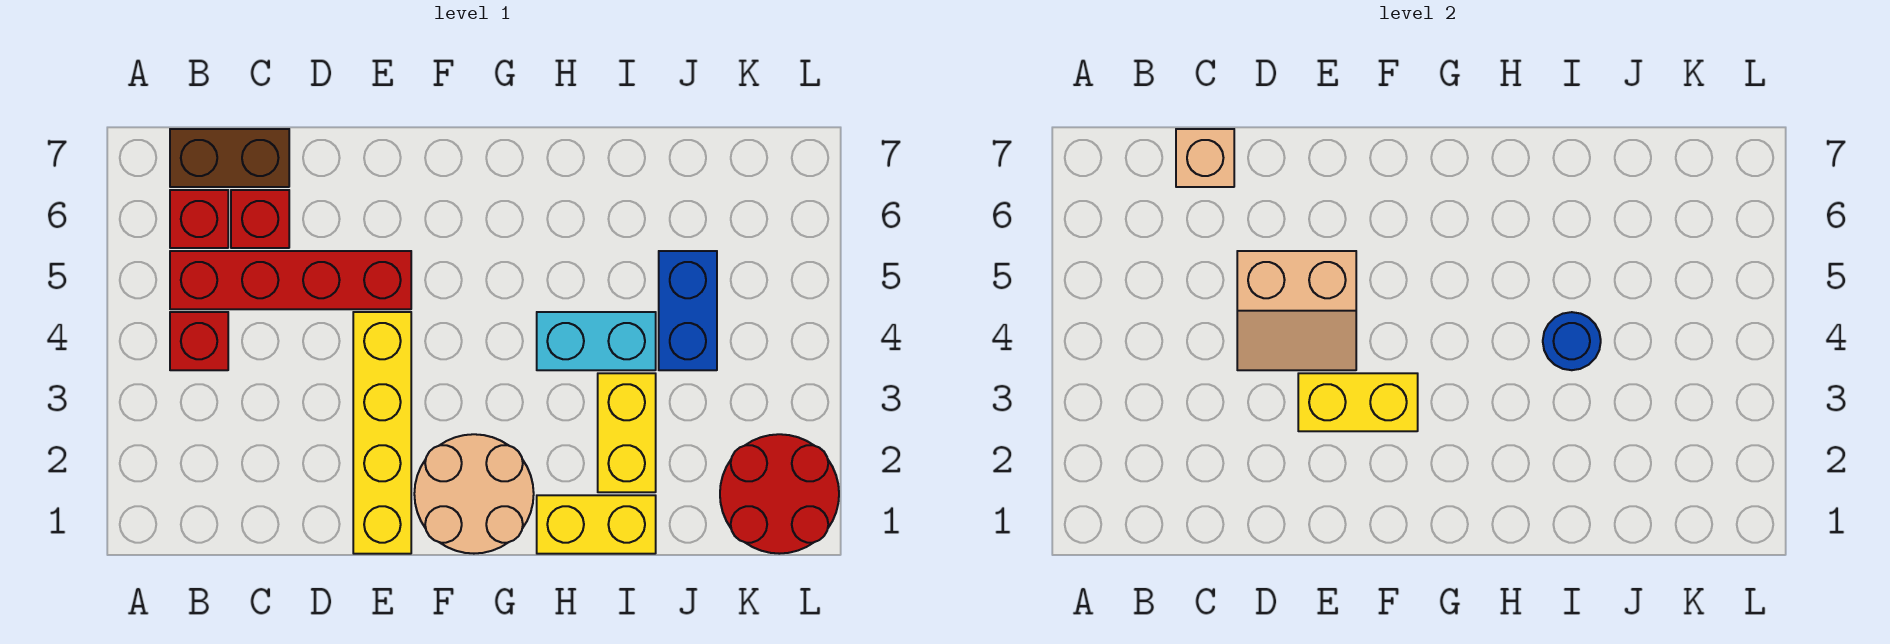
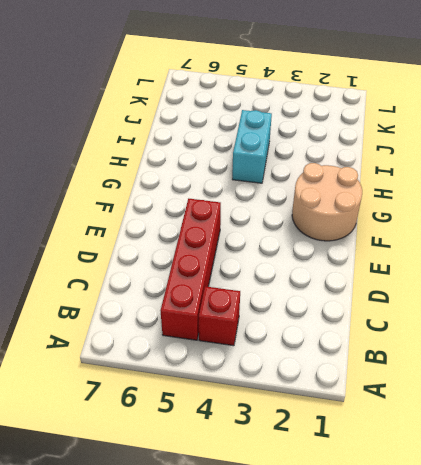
none -> red 1x1 brick [170,190,228,248]
none -> brown 1x2 brick [170,129,289,187]
none -> red 1x1 brick [231,190,289,248]

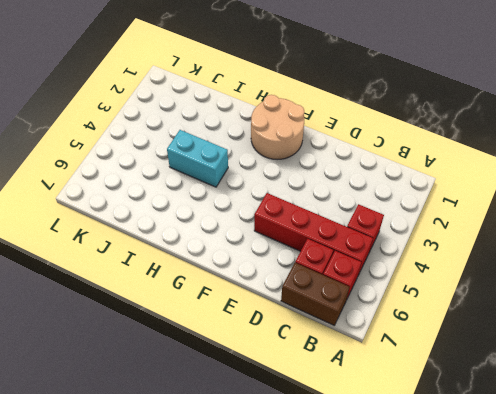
none -> yellow 1x4 brick [353,312,411,554]
none -> yellow 1x2 brick [537,495,656,554]
none -> yellow 1x2 brick [598,373,656,492]

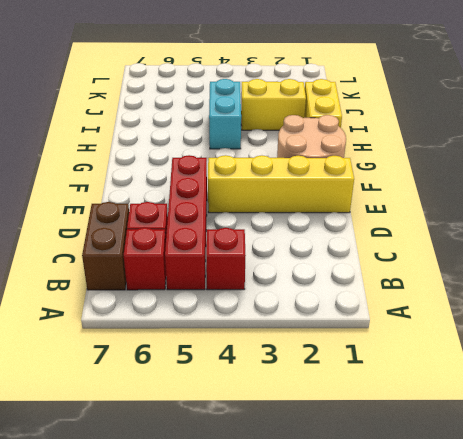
none -> blue 1x2 brick [659,251,717,370]
none -> red 2x2 round brick [720,434,839,554]
none -> tan 1x1 brick [1176,129,1234,187]

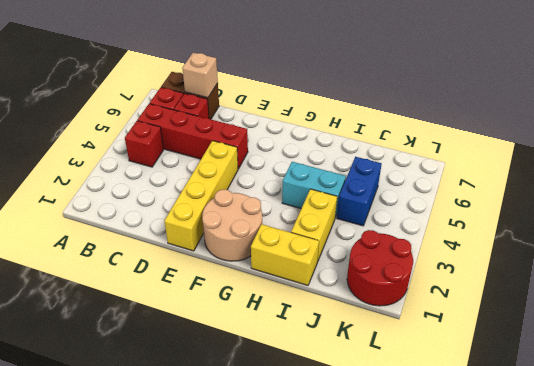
none -> tan 2x2 slope [1237,251,1356,370]
none -> yellow 1x2 brick [1298,373,1418,431]
none -> blue 1x1 round brick [1543,312,1601,370]

